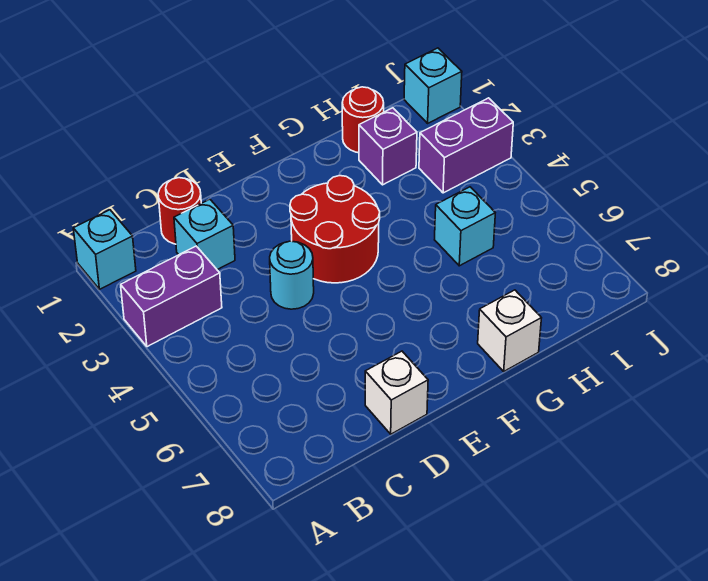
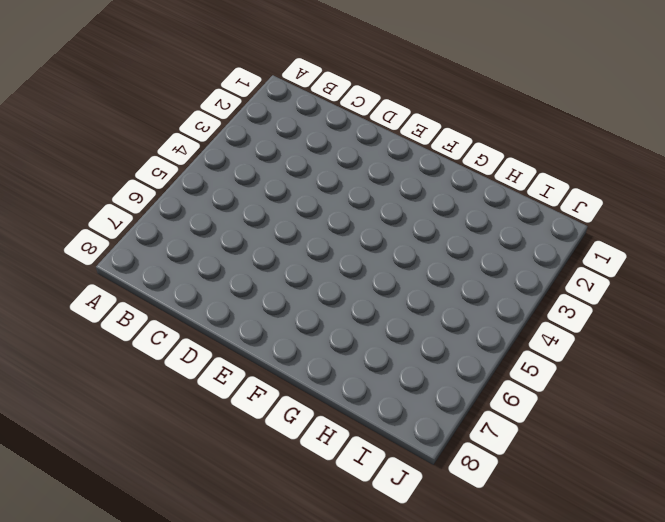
none -> cyan 1x1 brick [73,210,136,289]
none -> purple 1x2 brick [121,246,222,347]
none -> red 1x1 round brick [158,178,201,244]

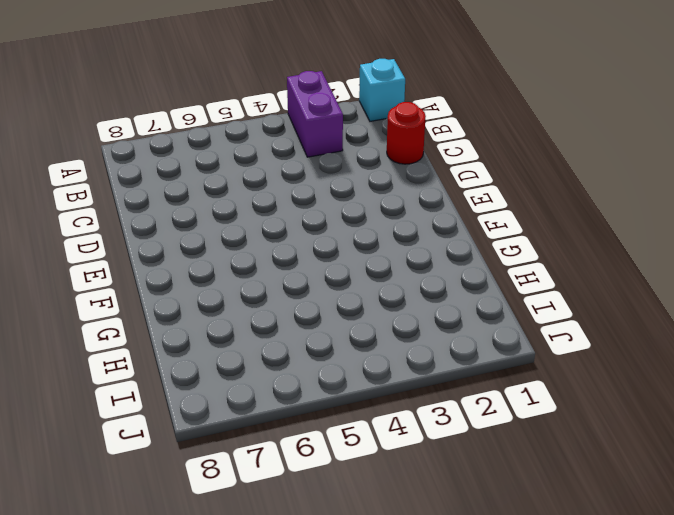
none -> cyan 1x1 brick [174,199,235,270]
none -> cyan 1x1 round brick [270,241,314,309]
none -> white 1x1 brick [365,351,428,434]

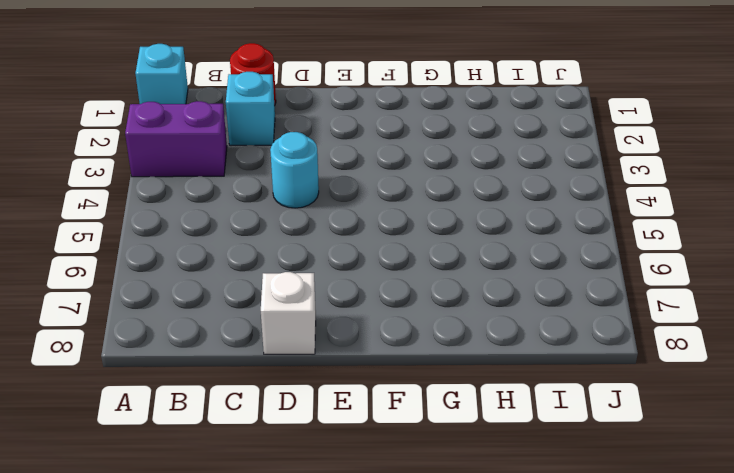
none -> red 2x2 round brick [290,176,380,283]
none -> white 1x1 brick [478,290,541,371]
none -> red 1x1 round brick [342,87,384,153]

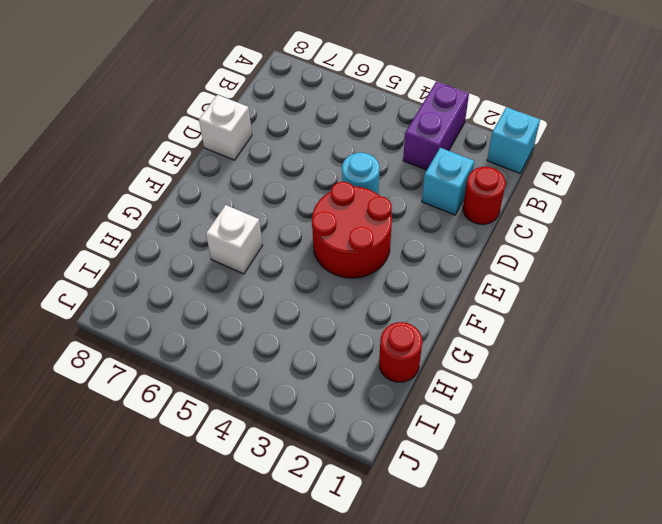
white 1x1 brick [206,205,262,274] -> white 1x1 brick moved to [478,290,541,371]
none -> purple 1x1 brick [359,108,417,185]
none -> cyan 1x1 brick [435,187,495,266]
none -> purple 1x2 brick [419,98,513,193]

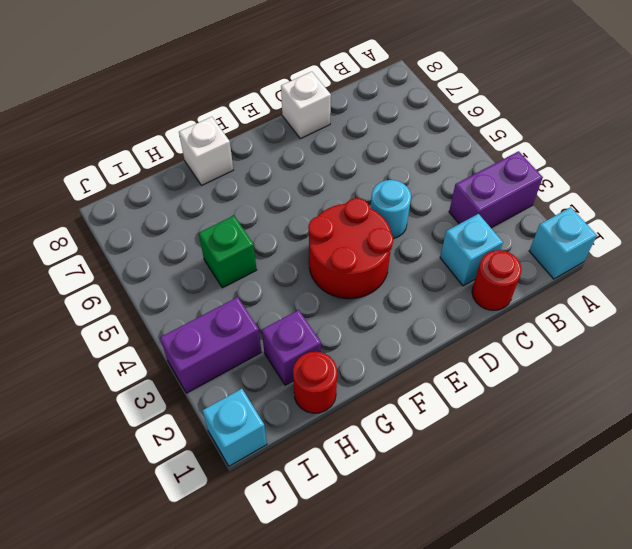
green 1x1 brick [199,216,257,288] -> cyan 1x1 brick [435,187,495,266]

